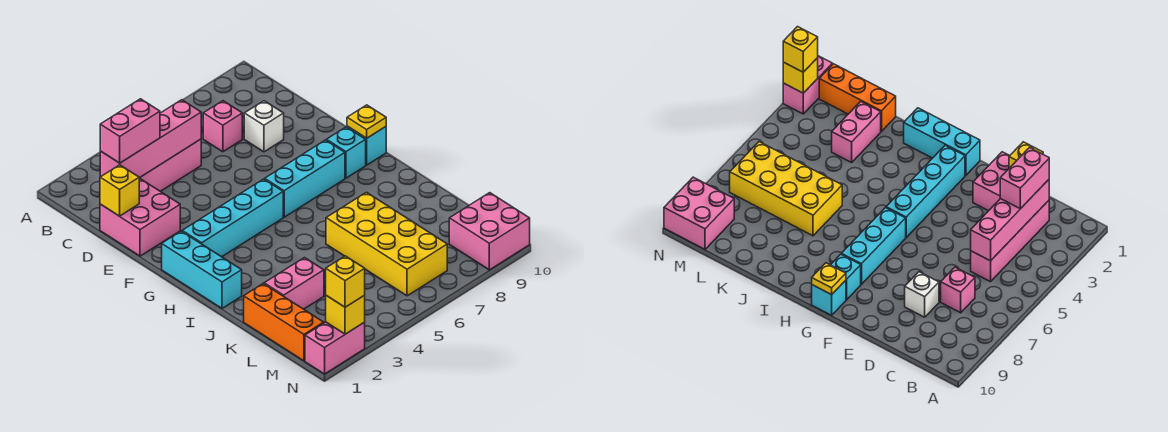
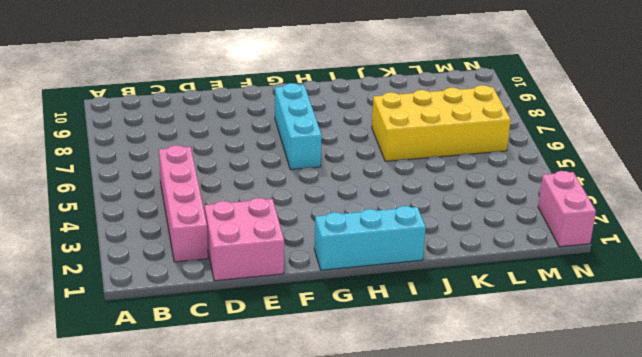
none -> pink 1x1 brick [203,101,242,152]
none -> white 1x1 brick [244,101,284,152]
none -> cyan 1x4 brick [182,179,283,257]

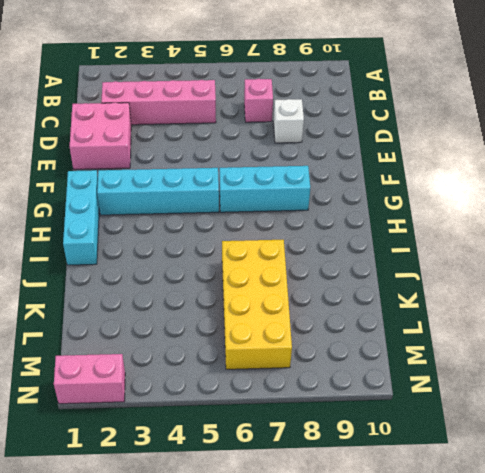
none -> cyan 1x1 brick [327,127,366,178]
none -> cyan 1x1 brick [347,126,386,165]
none -> orange 1x3 brick [244,284,324,361]

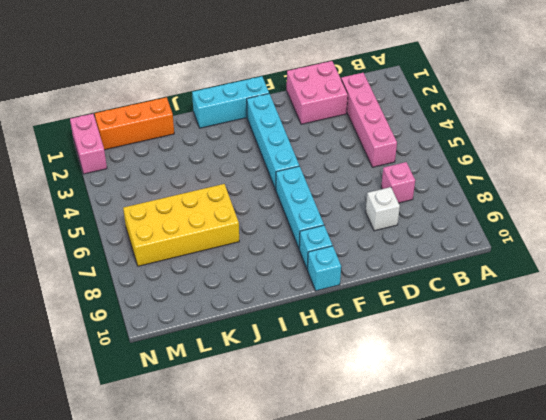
none -> pink 1x2 brick [264,258,324,309]
none -> pink 2x2 brick [449,193,530,270]
none -> pink 1x4 brick [100,100,201,178]

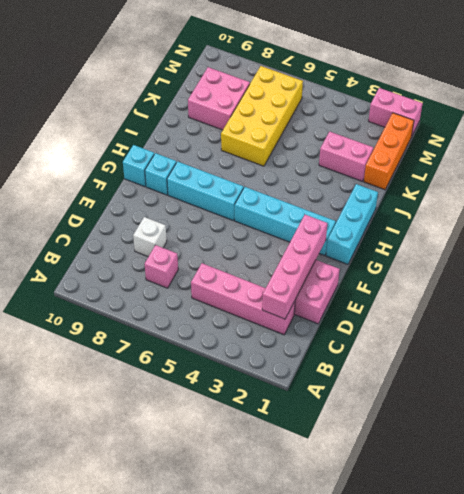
pink 1x4 brick [262,215,327,319] -> pink 1x4 brick turned to [100,100,201,178]
pink 2x2 brick [188,67,250,130] -> pink 2x2 brick moved to [449,193,530,270]
none -> yellow 1x1 brick [100,165,139,216]
none -> yellow 1x1 plate [347,105,386,138]
none -> yellow 1x1 brick [326,295,365,334]

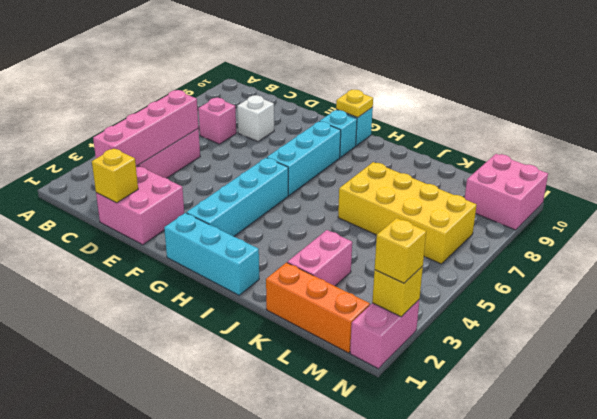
none -> pink 1x2 brick [100,99,160,163]

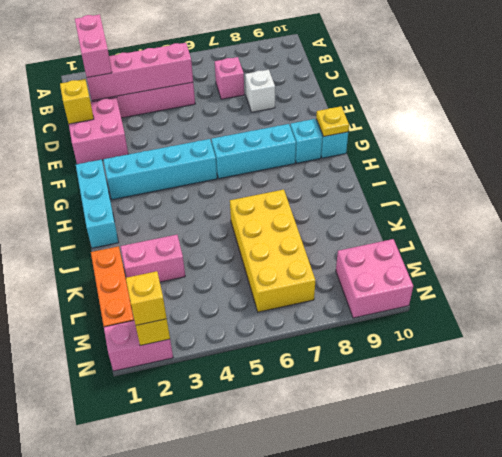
pink 1x2 brick [75,14,112,77] -> pink 1x2 brick turned to [100,99,160,163]

